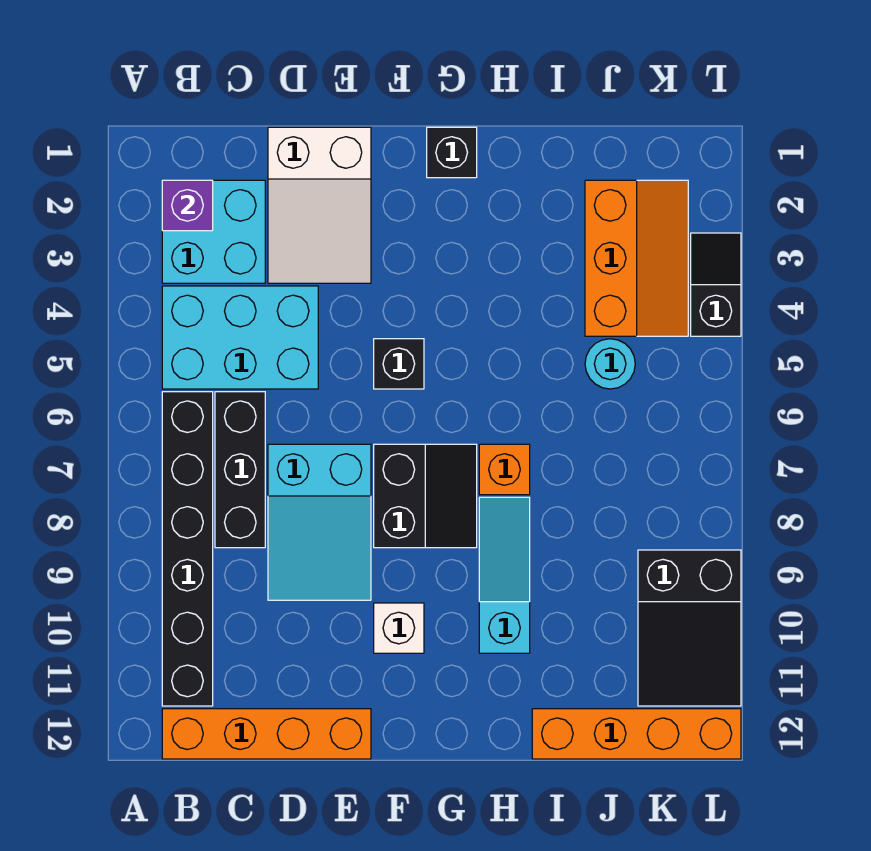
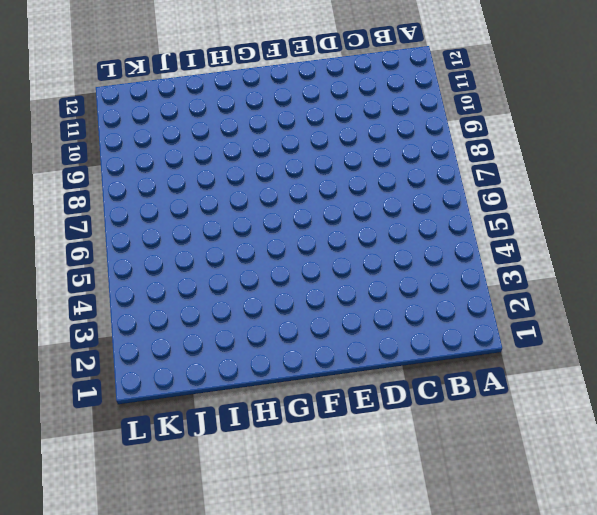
none -> cyan 2x2 brick [162,180,265,283]
none -> cyan 2x3 brick [162,286,318,389]
none -> black 1x6 brick [162,392,213,706]

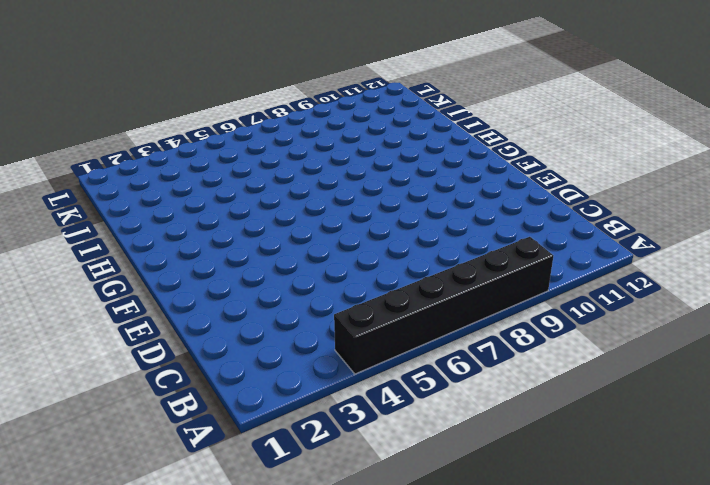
black 1x6 brick [334,237,553,374] -> black 1x6 brick moved to [162,392,213,706]
none -> cyan 2x2 brick [162,180,265,283]
none -> cyan 2x3 brick [162,286,318,389]
none -> orange 1x4 brick [162,709,371,759]

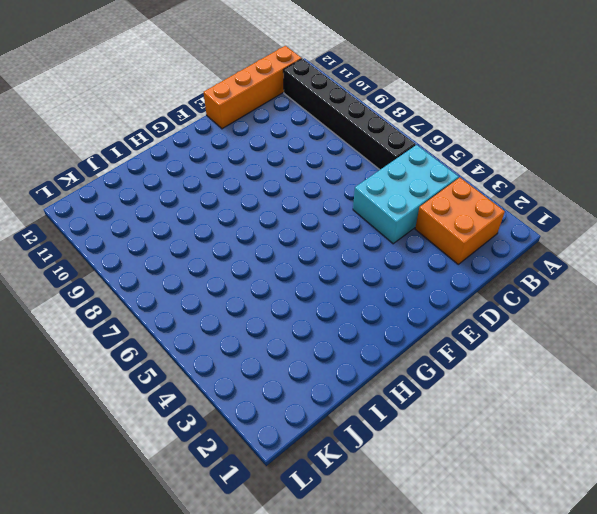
orange 2x2 brick [415,178,505,264] -> cyan 2x2 brick [162,180,265,283]
none -> black 1x3 brick [215,392,265,548]
none -> white 2x3 slope [268,127,371,283]
none -> cyan 2x3 slope [268,444,371,600]

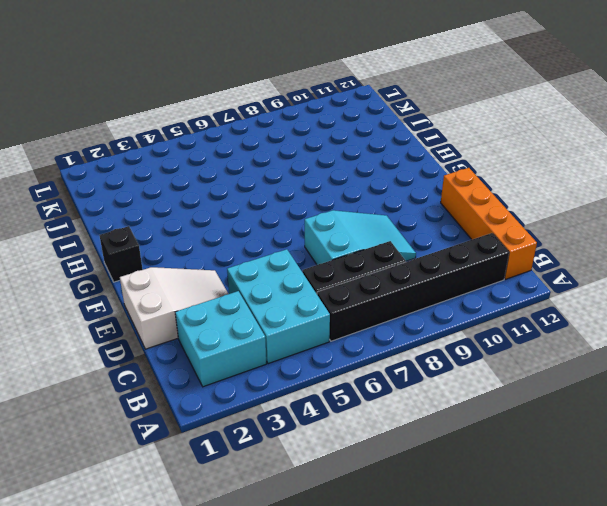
none -> black 1x1 brick [374,339,424,389]
none -> black 2x2 slope [374,444,477,548]
none -> white 1x1 brick [374,603,424,653]

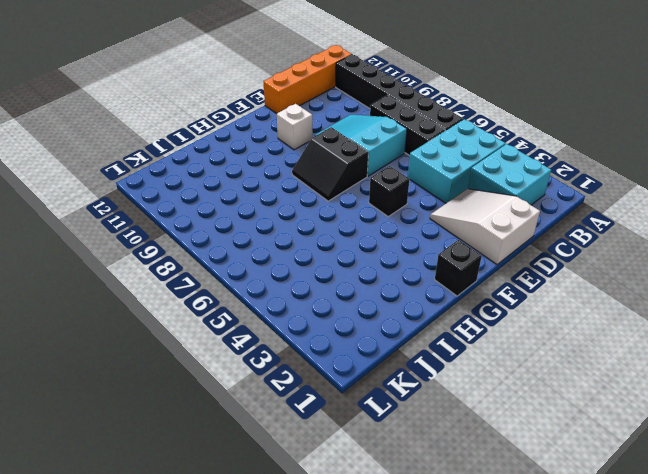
none -> orange 1x1 brick [479,444,530,495]
none -> cyan 1x3 slope [479,497,530,653]
none -> orange 1x4 brick [532,709,741,759]

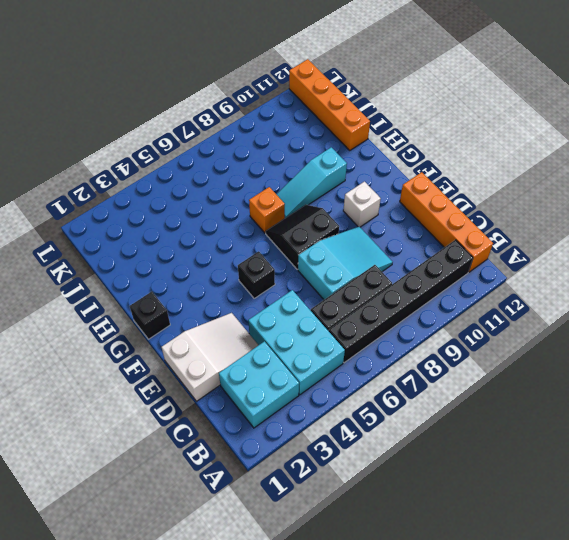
none -> orange 2x3 slope [585,180,688,336]
none -> cyan 1x1 round brick [585,339,635,389]
none -> black 2x3 slope [638,550,741,706]

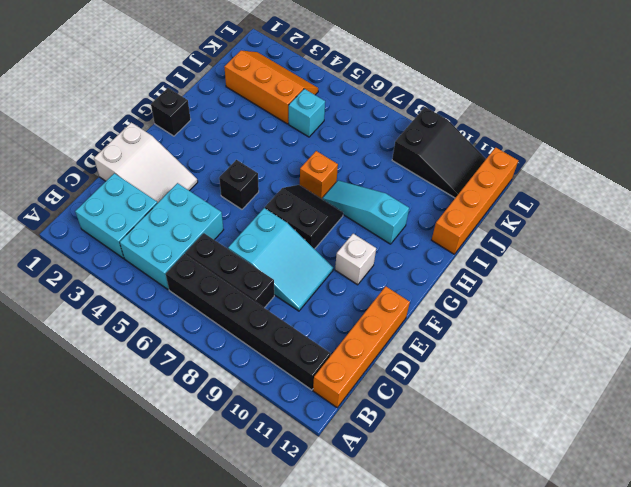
cyan 1x1 brick [289,89,325,137] -> cyan 1x1 round brick [585,339,635,389]
none -> black 1x2 slope [691,233,741,336]
none -> purple 1x1 brick [162,180,213,231]

